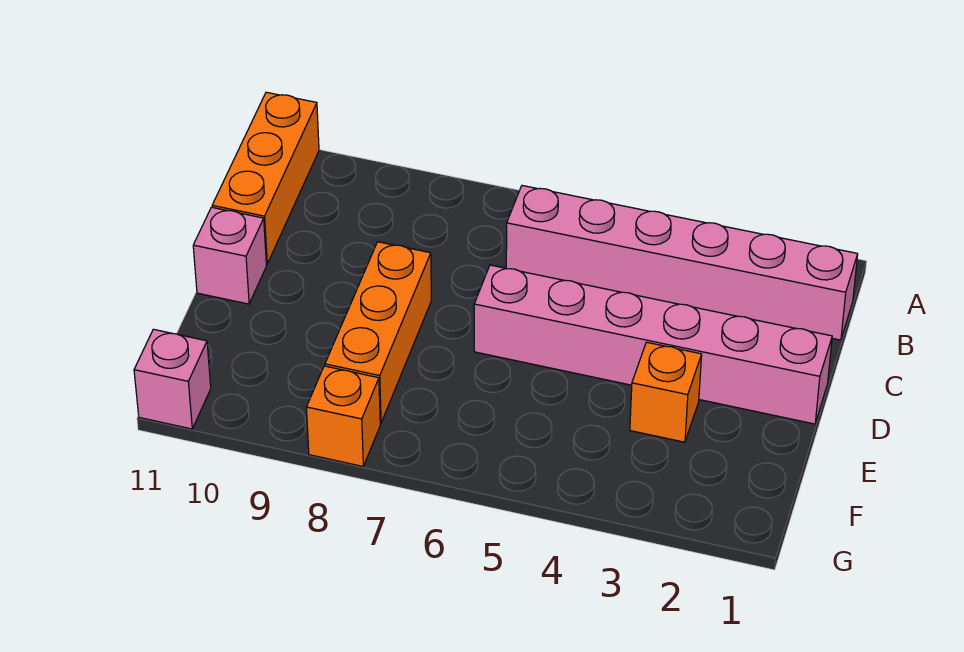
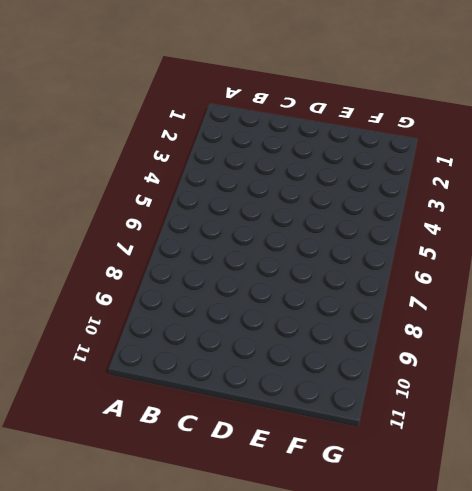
none -> orange 1x3 brick [212,92,319,264]
none -> pink 1x6 brick [506,186,858,340]

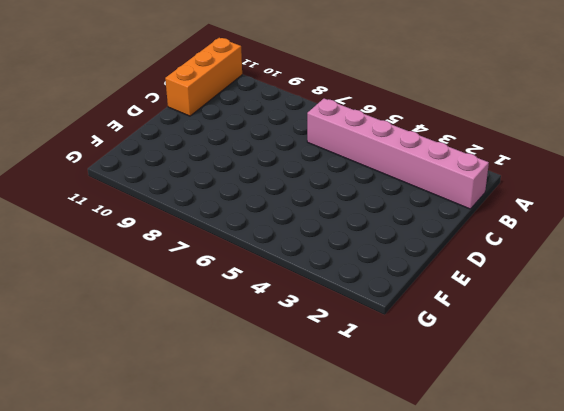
none -> pink 1x6 brick [474,265,832,424]
none -> orange 1x3 brick [325,242,431,423]

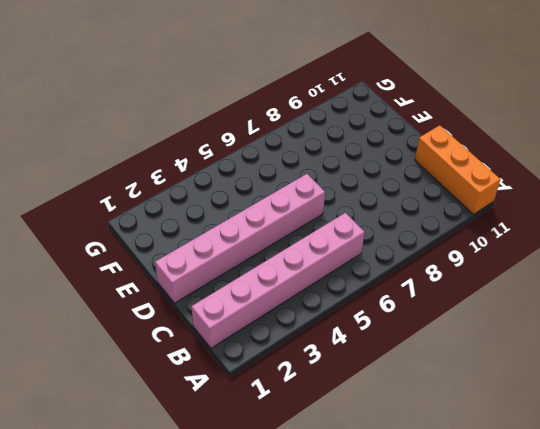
none -> orange 1x3 brick [325,242,431,423]
none -> pink 1x1 brick [193,207,266,304]

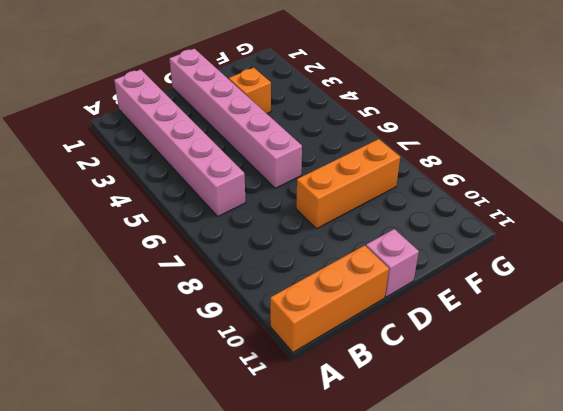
none -> orange 1x1 brick [306,366,380,466]
none -> pink 1x1 brick [134,329,211,429]

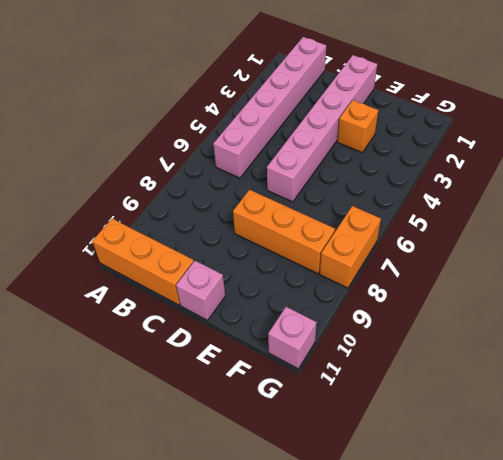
orange 1x2 brick [320,206,381,288] -> orange 1x1 brick [306,366,380,466]

